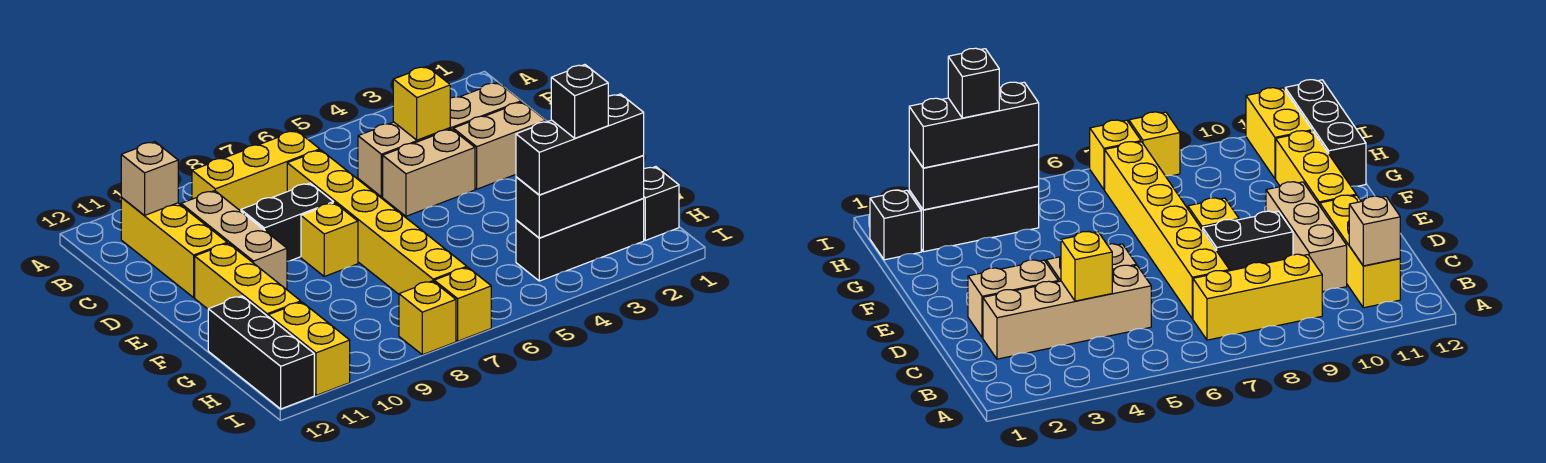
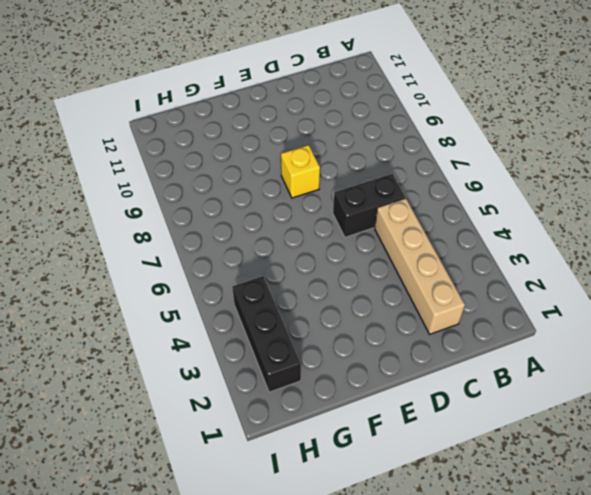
black 1x2 brick [333,174,405,237] -> black 1x2 brick turned to [241,183,333,261]
none -> yellow 1x3 brick [192,130,320,211]
none -> yellow 1x3 brick [121,197,227,297]
none -> yellow 1x6 brick [287,150,467,294]

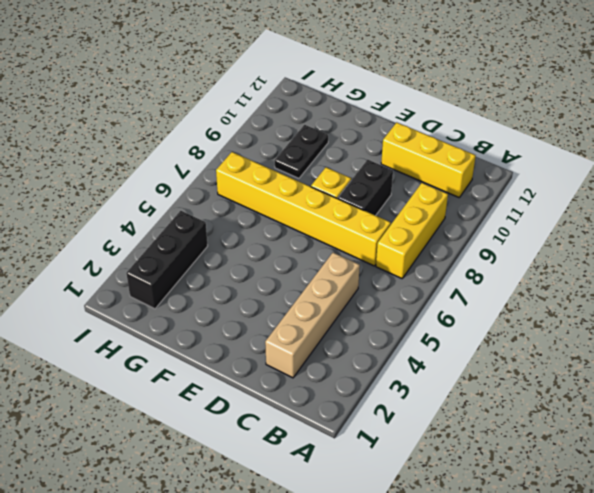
black 1x2 plate [275,125,328,178] -> none
none -> tan 1x3 brick [181,191,287,290]
none -> tan 1x2 brick [453,102,546,189]
none -> tan 1x2 brick [383,129,475,216]

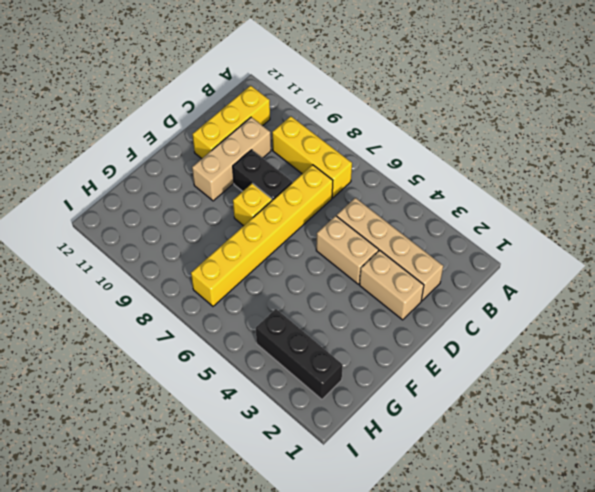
none -> yellow 1x3 brick [195,243,301,316]
none -> black 1x3 brick [208,296,314,409]
none -> black 1x1 brick [643,167,679,240]

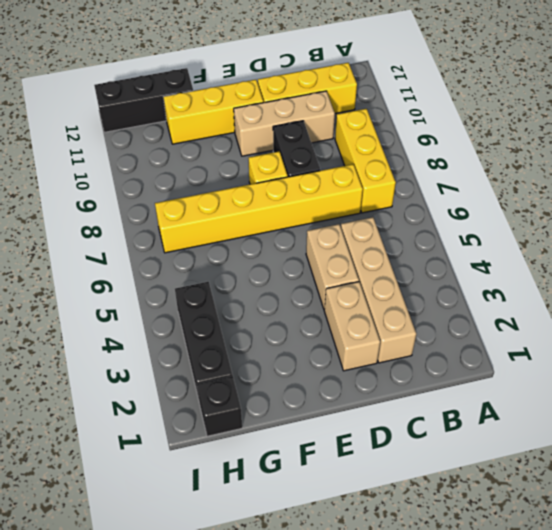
none -> yellow 1x2 brick [268,302,350,395]
none -> yellow 1x1 brick [434,267,491,341]
none -> yellow 1x1 brick [399,281,456,355]

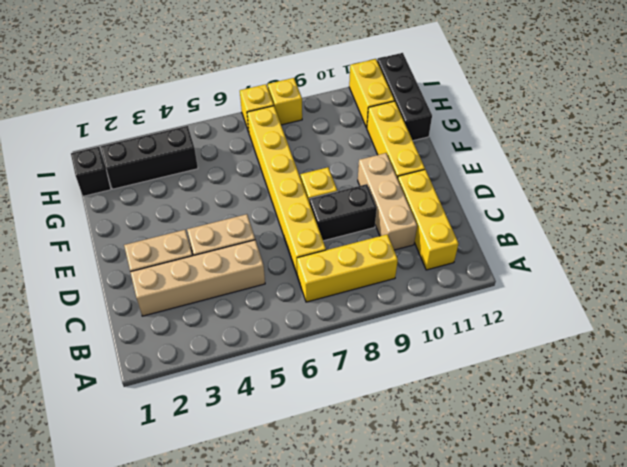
none -> tan 1x1 brick [121,142,178,215]
none -> yellow 1x1 brick [393,66,450,140]
none -> black 1x3 brick [516,156,644,238]

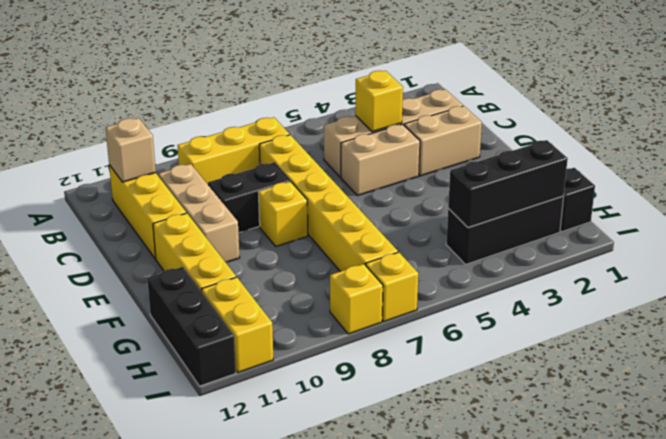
none -> black 1x3 brick [516,94,644,195]
none -> black 1x1 brick [551,65,608,138]

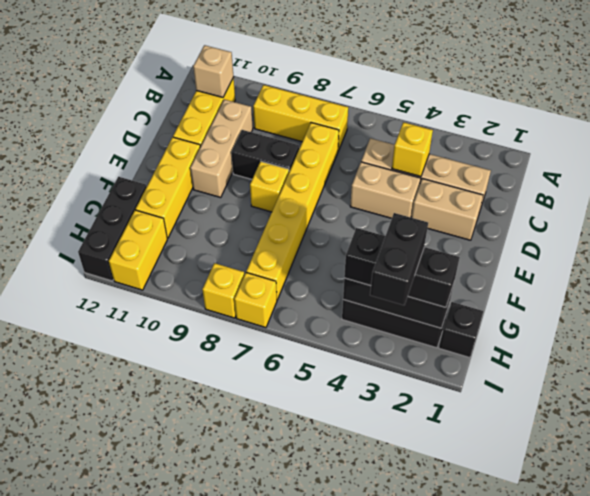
black 1x2 brick [370,213,428,305] -> black 1x1 brick [551,65,608,138]

